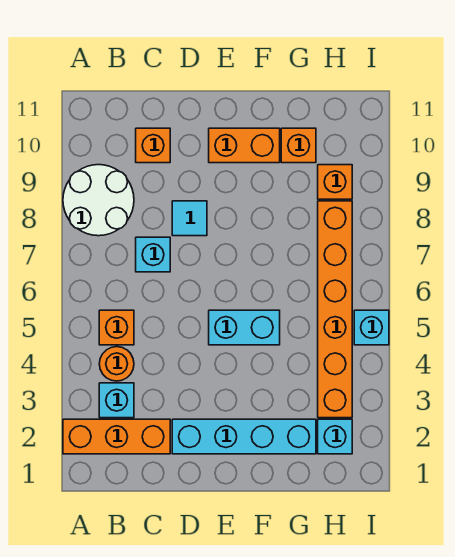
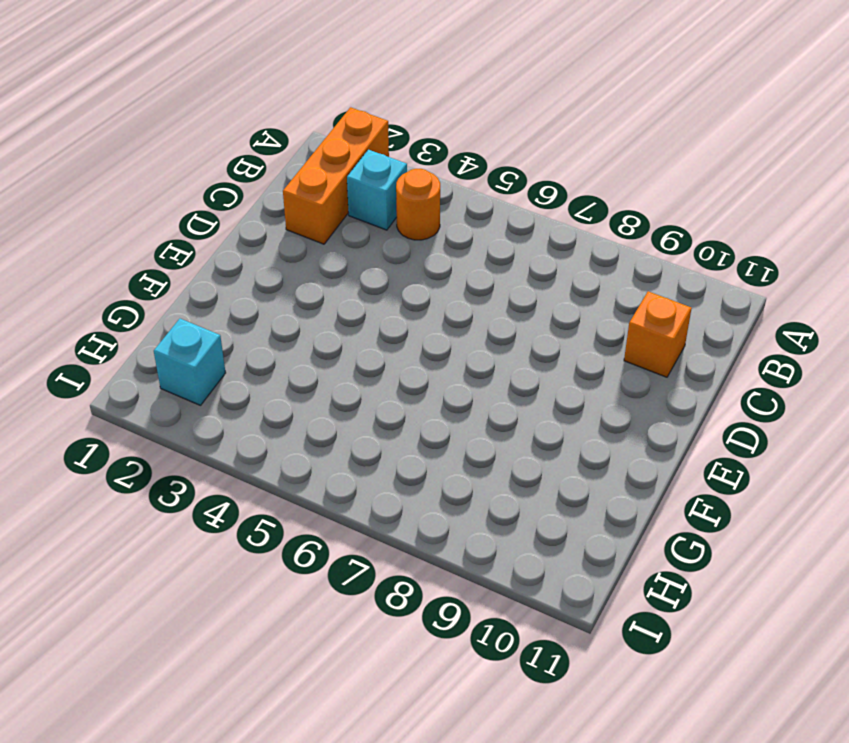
none -> white 2x2 round brick [63,165,134,236]
none -> orange 1x1 brick [99,310,134,345]
none -> cyan 1x1 brick [136,237,170,272]

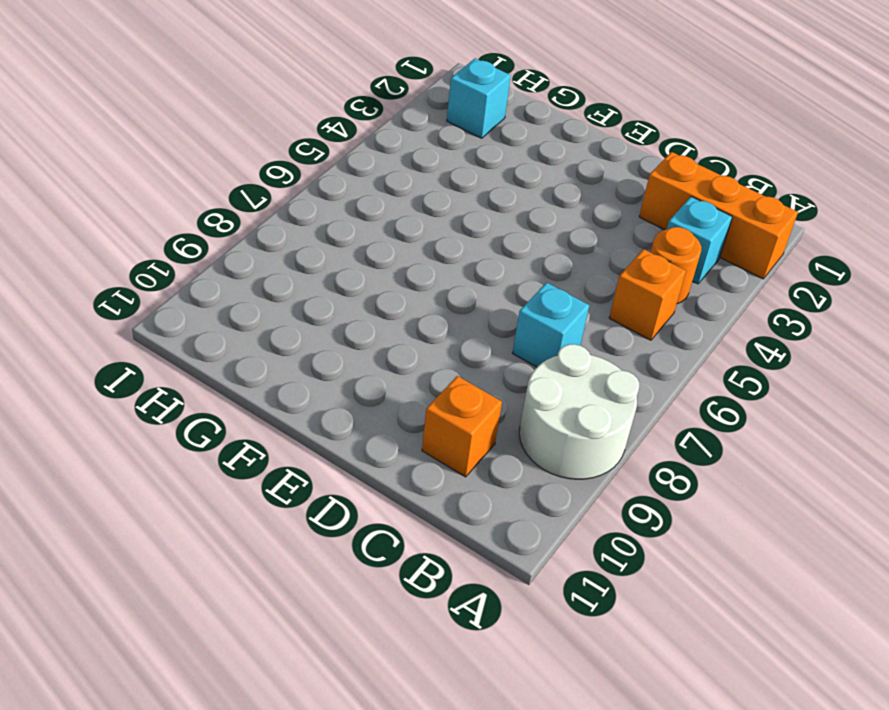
none -> cyan 1x4 brick [172,419,316,454]
none -> cyan 1x1 tile [172,201,207,236]
none -> cyan 1x2 brick [209,310,280,345]

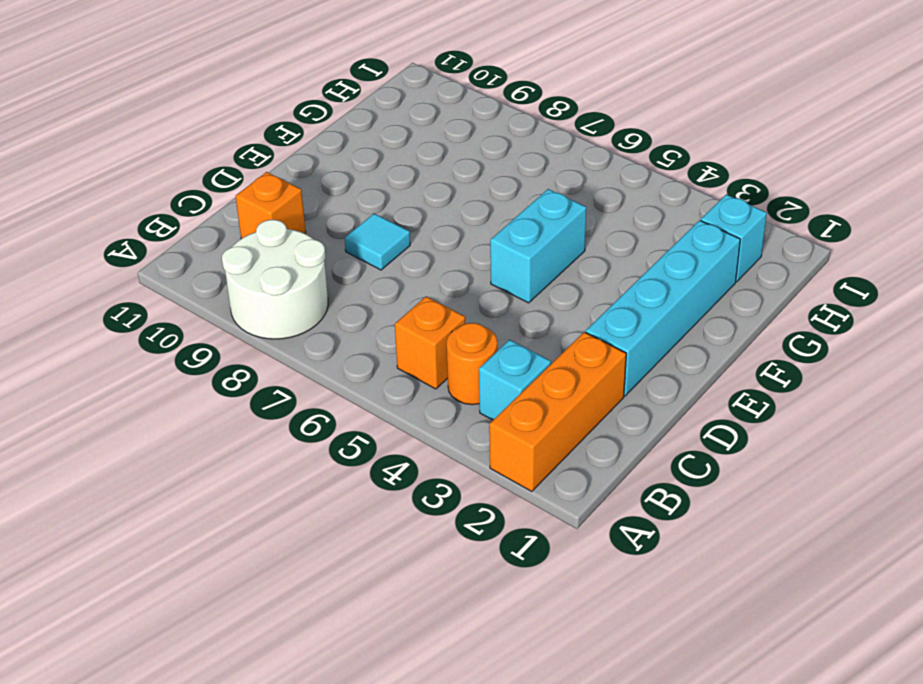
none -> cyan 1x1 brick [136,237,170,272]
none -> orange 1x2 brick [209,128,280,163]
none -> orange 1x1 brick [281,128,316,163]

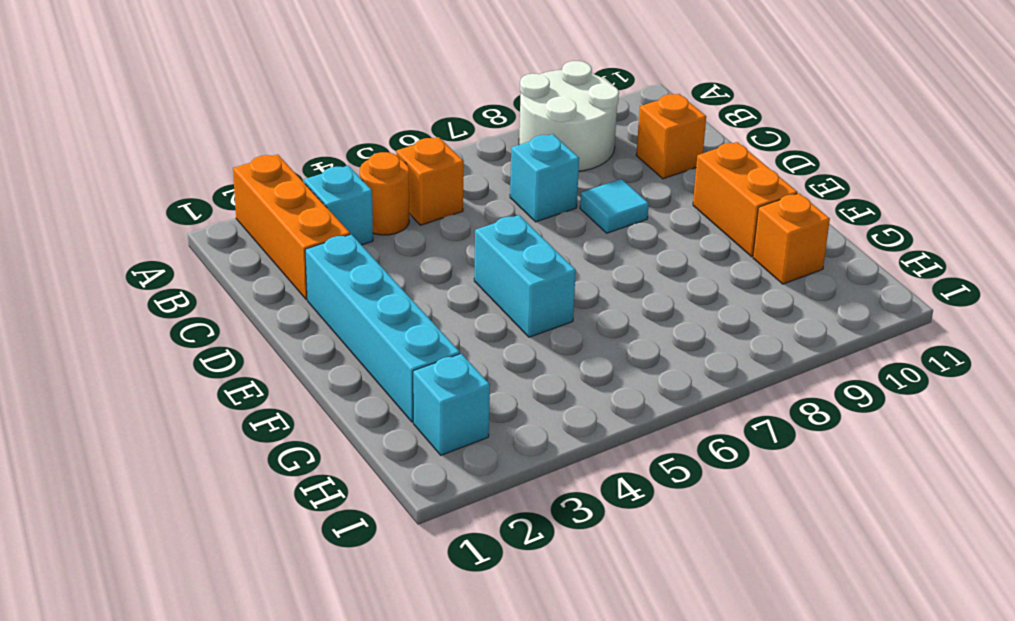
none -> orange 1x6 brick [318,201,352,418]
none -> orange 1x1 brick [318,165,352,199]
none -> cyan 1x1 brick [354,310,389,345]

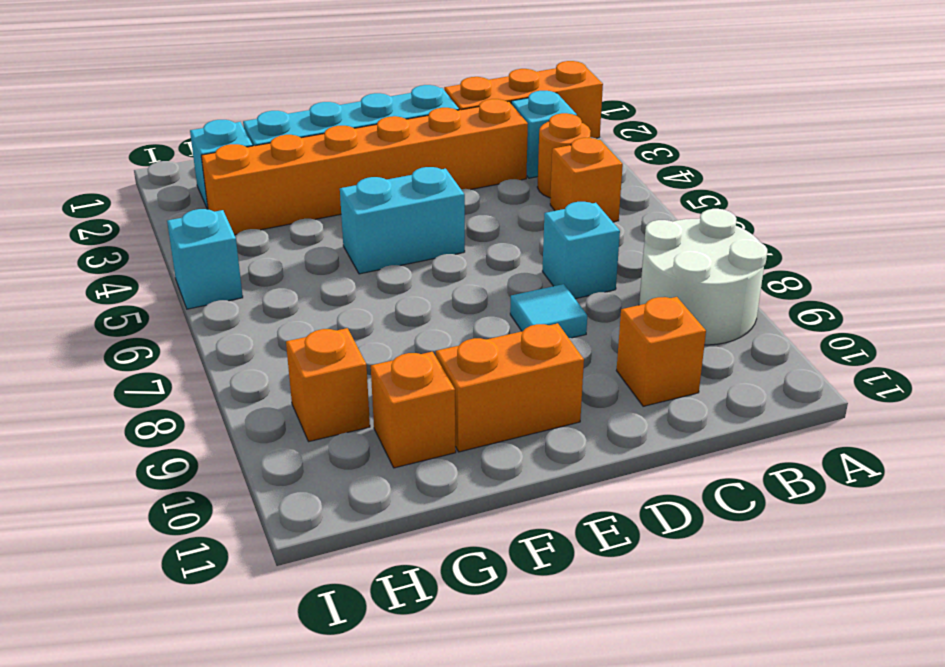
orange 1x6 brick [201,99,528,235] -> orange 1x6 brick turned to [318,201,352,418]

